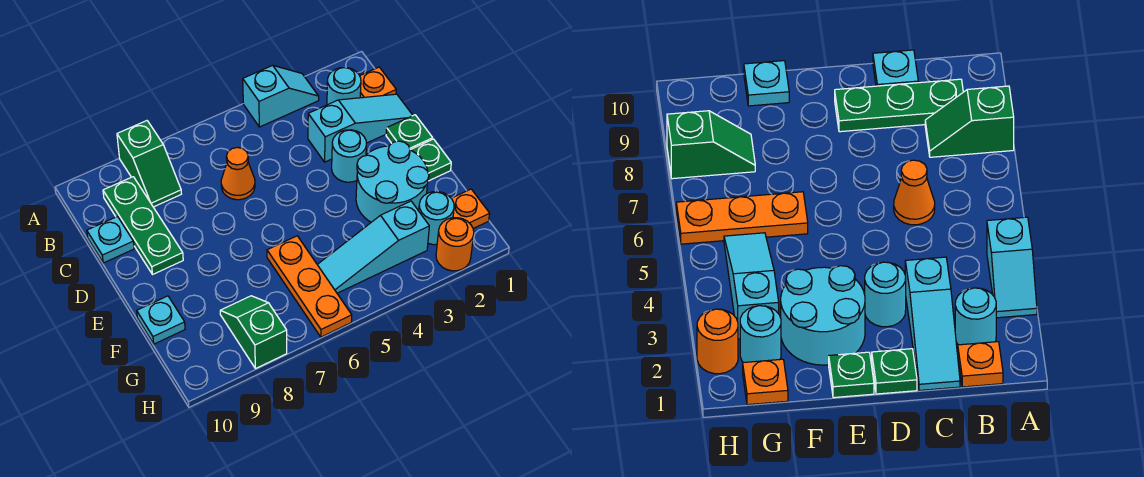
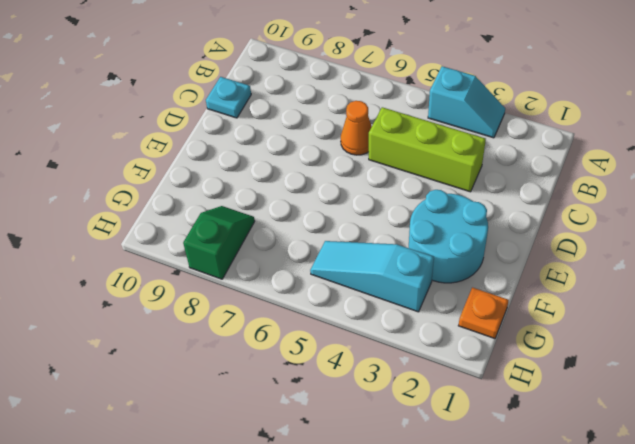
lime 1x3 brick [369,107,486,192] -> cyan 1x3 slope [308,94,413,162]
none -> green 1x2 slope [117,121,181,207]
none -> orange 1x1 plate [360,67,396,98]
none -> cyan 1x1 round brick [327,67,361,105]

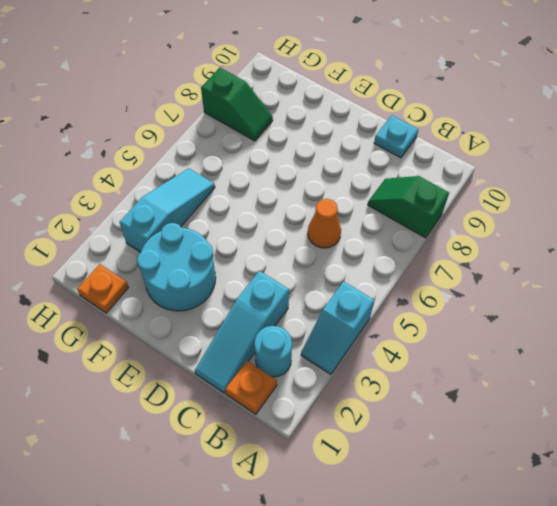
none -> green 1x3 plate [103,177,183,275]
none -> green 1x1 plate [386,115,433,150]
none -> cyan 1x1 round brick [332,130,366,182]

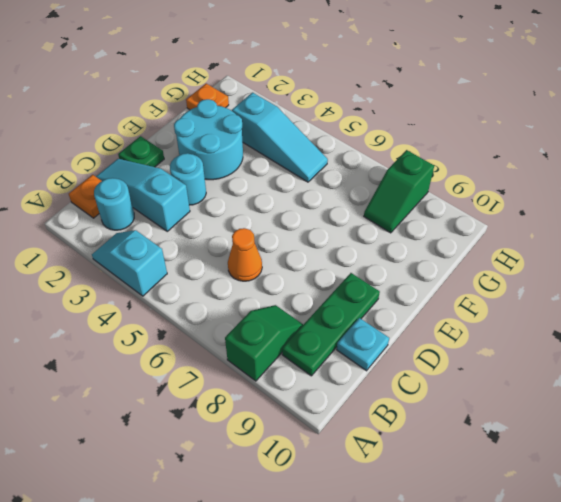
none -> green 1x1 plate [411,139,451,181]
none -> orange 1x3 plate [267,236,352,337]
none -> cyan 1x1 plate [137,296,185,344]

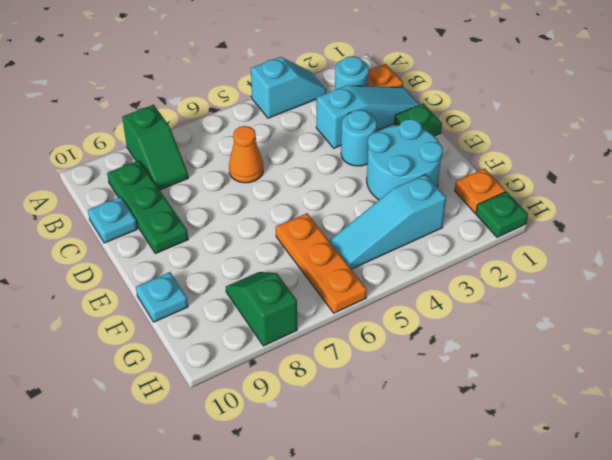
green 1x1 plate [476,192,528,237] -> green 1x1 plate moved to [411,139,451,181]
none -> cyan 1x1 round brick [419,192,454,245]
none -> orange 1x1 round brick [436,218,474,271]

